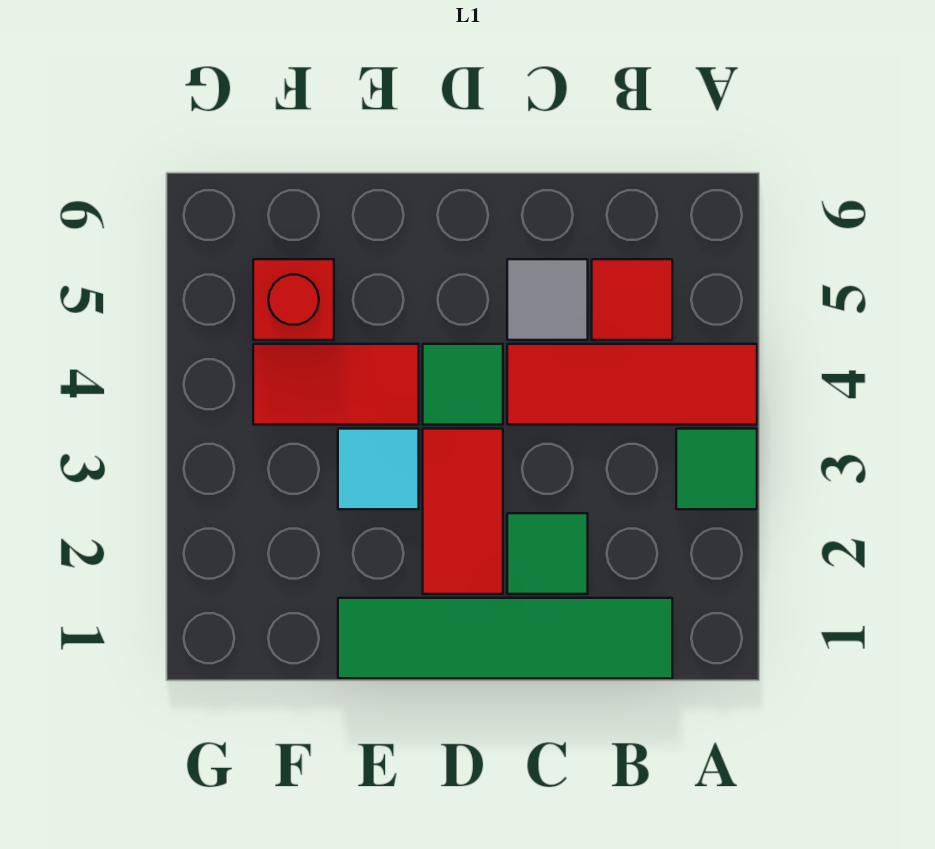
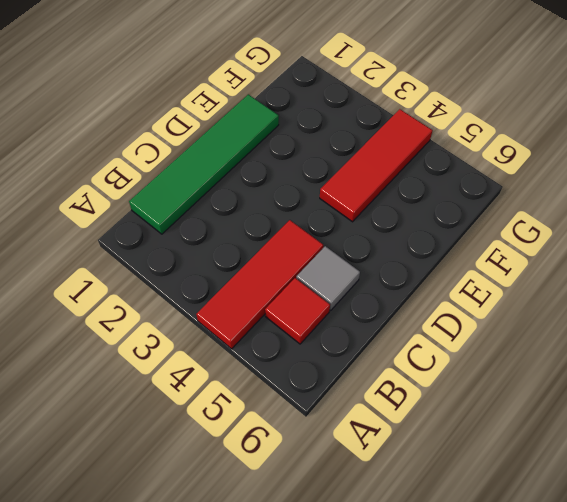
red 1x3 tile [320,109,433,222] -> red 1x2 tile [253,344,419,425]
none -> green 1x1 tile [676,429,757,509]
none -> green 1x1 tile [507,513,588,594]

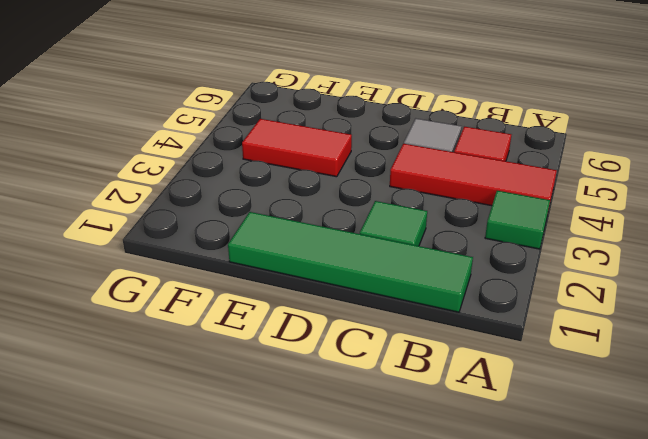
none -> red 1x2 tile [423,429,503,594]
none -> green 1x1 tile [423,344,503,425]

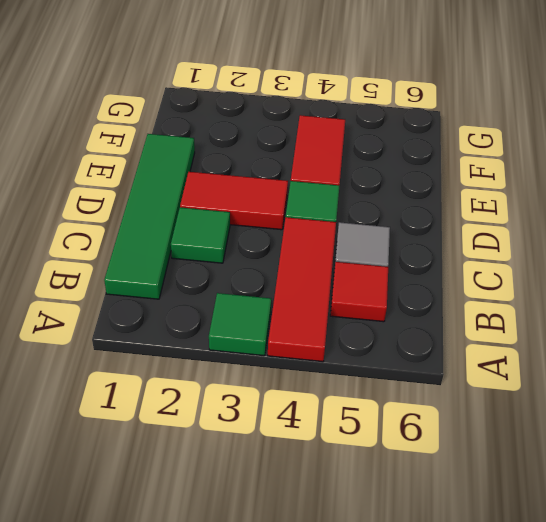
none -> cyan 1x1 tile [338,429,419,509]
none -> red 1x1 brick [253,259,334,340]

